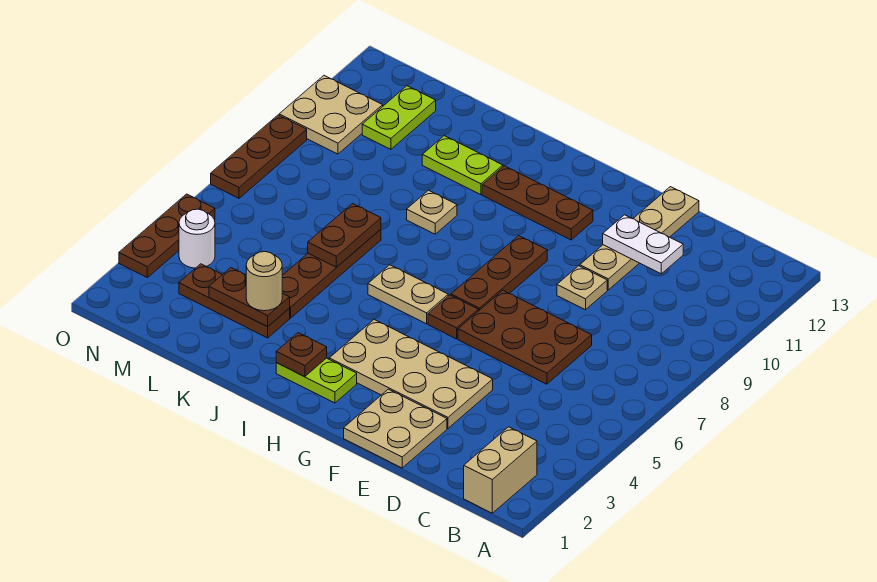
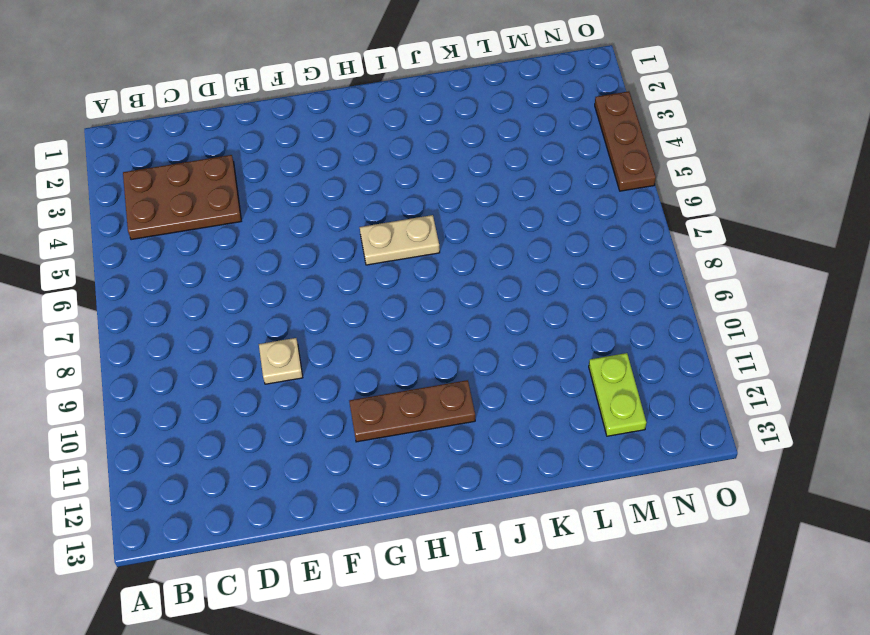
brown 2x3 plate [123,155,241,240] -> brown 2x3 plate moved to [458,290,592,384]
none -> tan 1x2 brick [464,427,537,513]
none -> tan 2x2 plate [344,389,447,468]
none -> tan 2x4 plate [329,320,493,428]

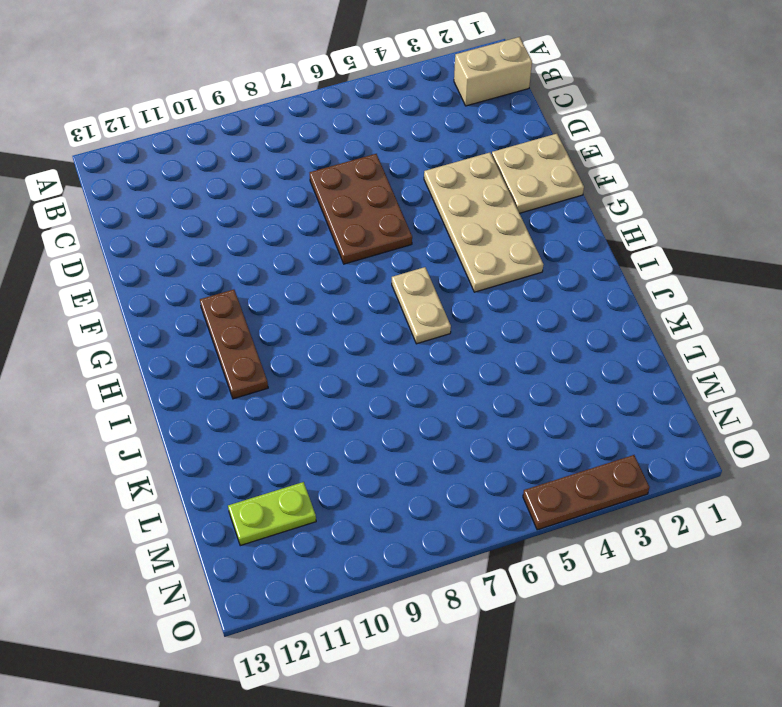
none -> tan 1x1 plate [557,266,607,310]
none -> tan 1x4 plate [580,187,699,290]
none -> brown 1x1 plate [428,295,478,339]

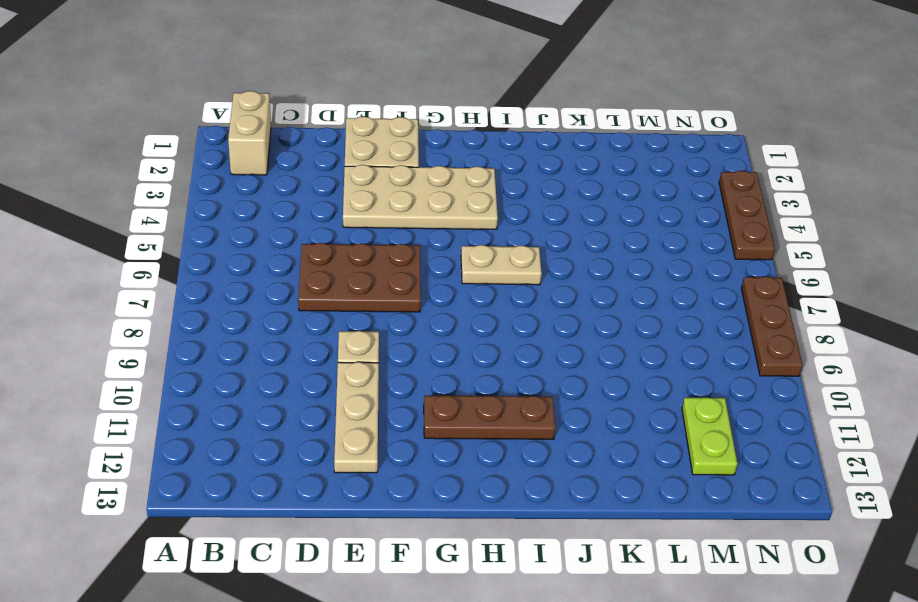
tan 1x3 plate [334,362,379,473] -> tan 1x4 plate [580,187,699,290]
none -> brown 1x1 plate [428,295,478,339]
none -> brown 1x3 plate [451,236,547,311]
none -> lime 1x2 plate [276,358,357,403]

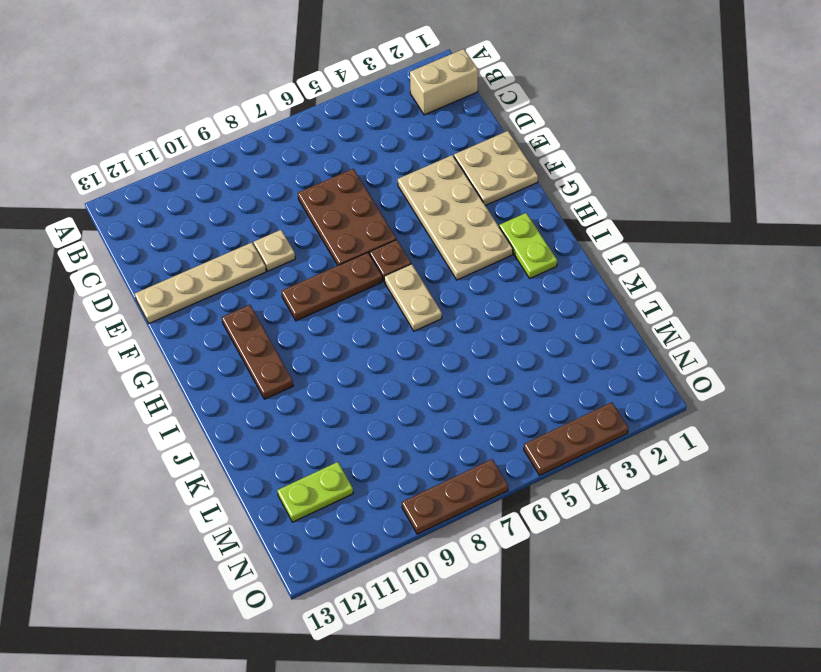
none -> tan 1x1 plate [407,190,457,234]
none -> lime 1x2 plate [422,136,503,195]
none -> brown 1x3 plate [179,264,290,338]

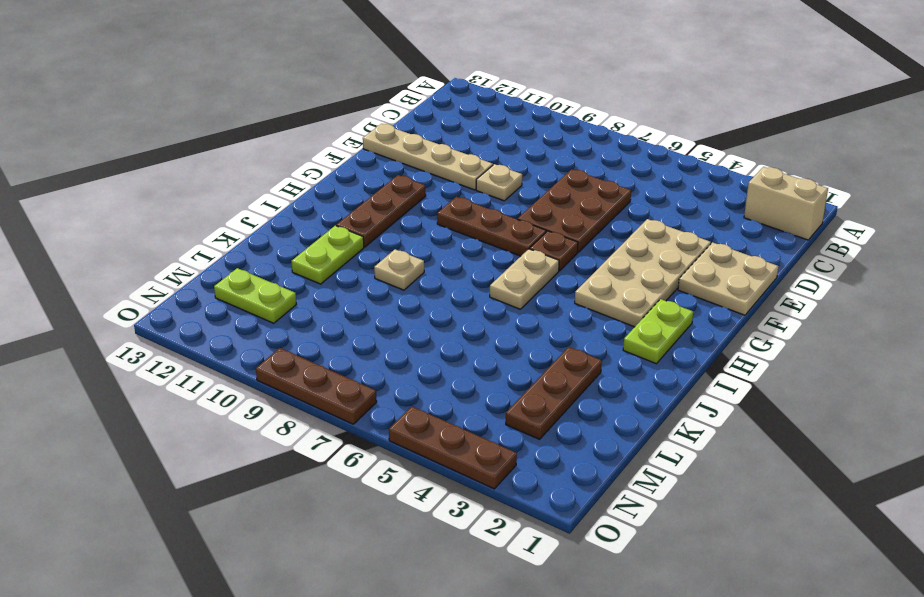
none -> brown 1x4 plate [282,229,381,318]
none -> white 1x1 round brick [179,209,215,268]
none -> tan 2x2 plate [279,76,383,154]

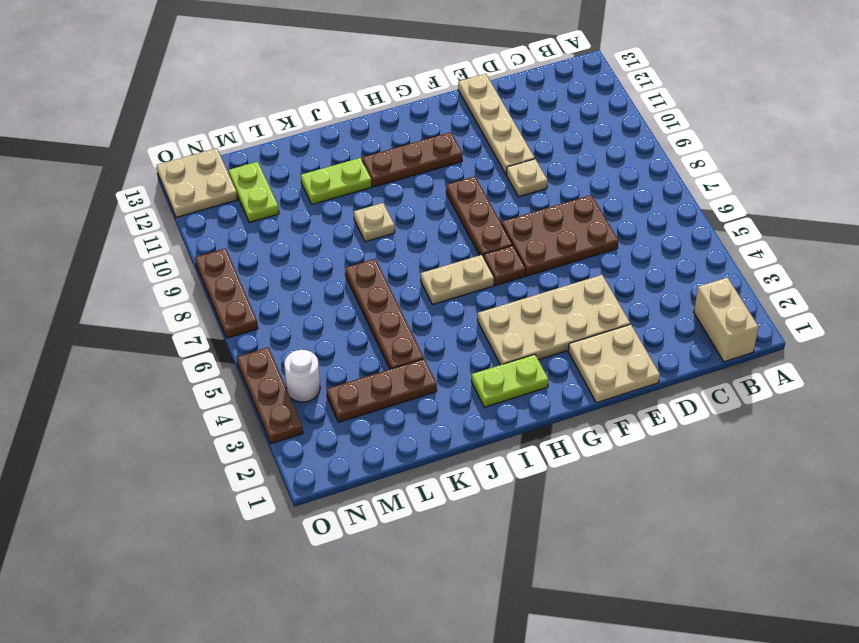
tan 2x2 plate [157,148,237,217] -> tan 2x2 plate moved to [279,76,383,154]
none -> white 1x2 plate [603,215,683,274]
none -> brown 1x1 plate [276,333,327,377]
none -> brown 1x2 plate [209,268,290,327]

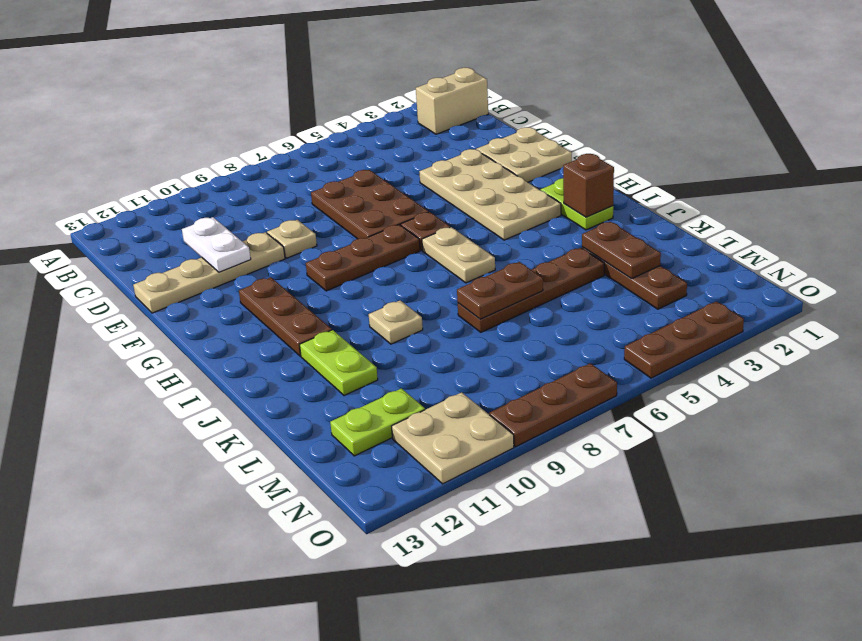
brown 1x1 brick [563,154,614,217] -> brown 1x1 plate [276,333,327,377]
none -> white 1x1 round brick [179,209,215,268]
none -> tan 1x1 round brick [246,252,282,311]

